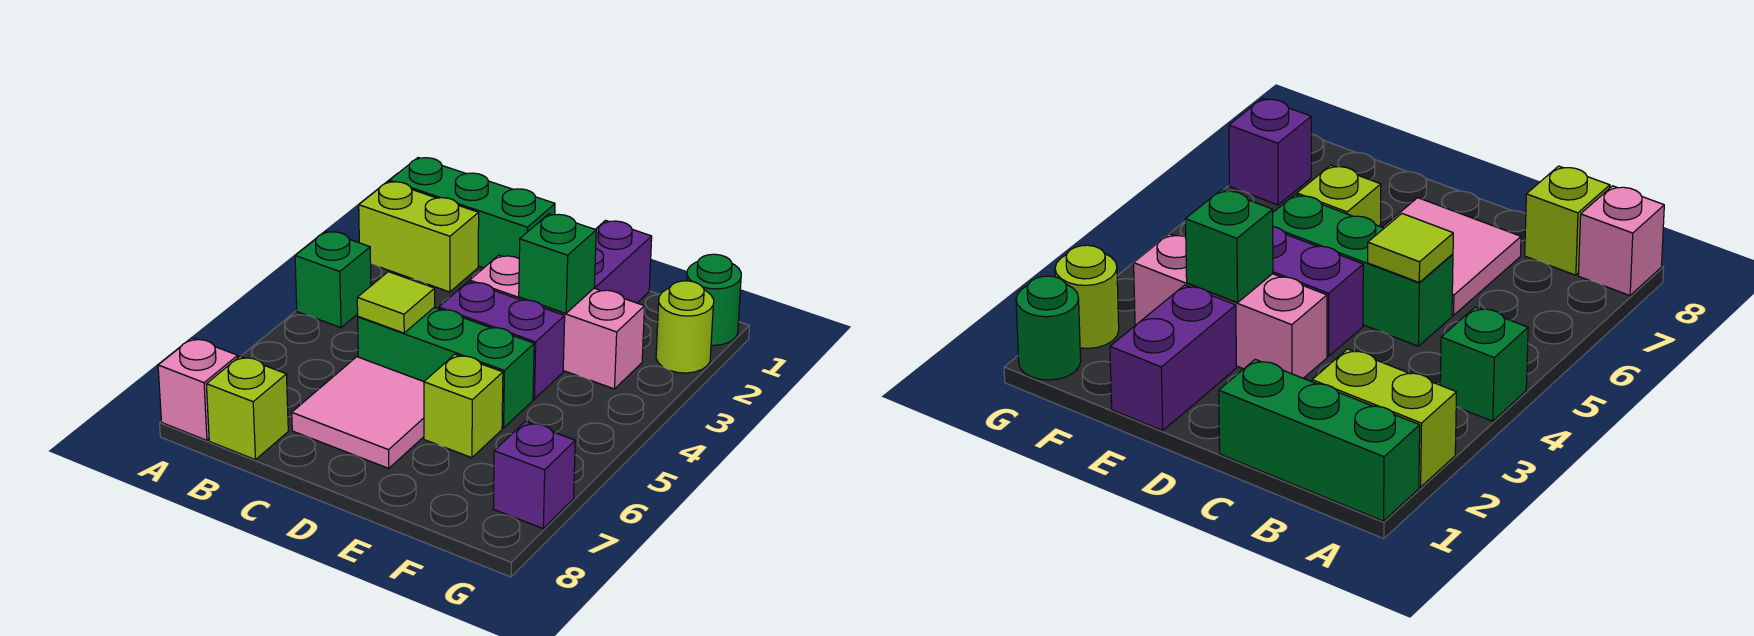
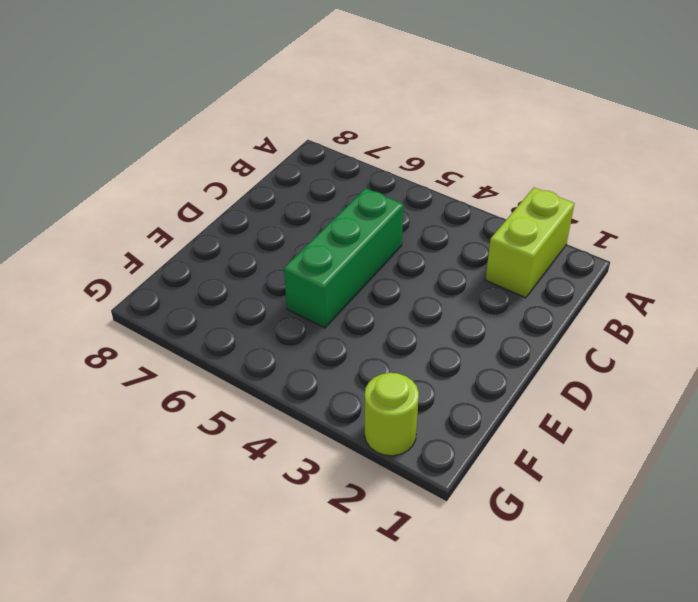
none -> green 1x3 brick [389,158,555,268]
none -> green 1x1 brick [295,231,371,328]
none -> pink 1x1 brick [158,338,238,440]

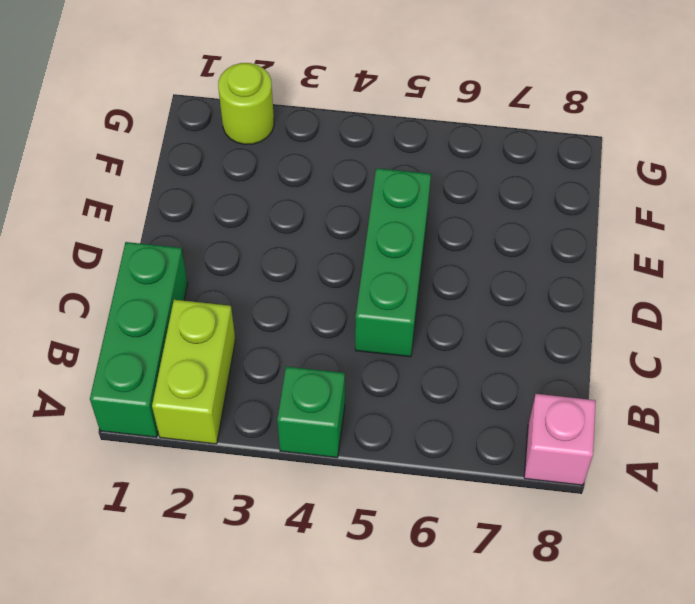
none -> lime 1x1 brick [207,356,288,460]
none -> pink 2x2 tile [292,357,424,468]
none -> pink 1x3 brick [470,255,645,389]

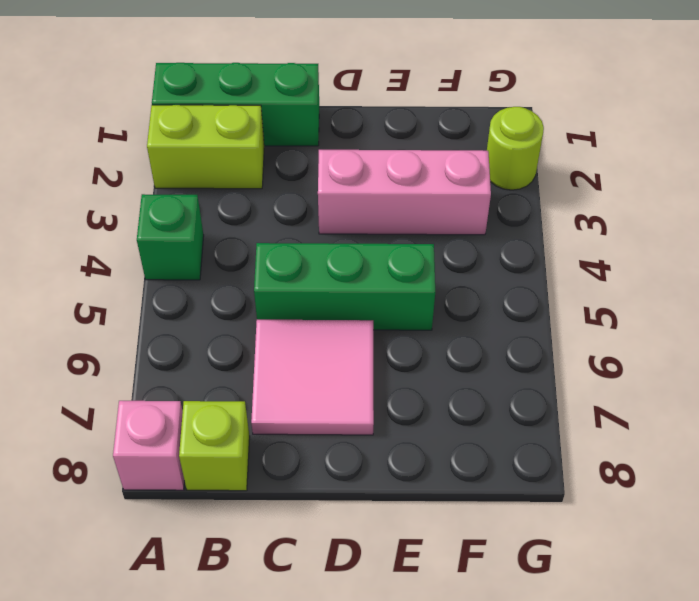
none -> purple 1x2 brick [439,281,565,399]
none -> purple 1x2 brick [594,221,652,303]
none -> lime 1x1 brick [424,355,503,458]

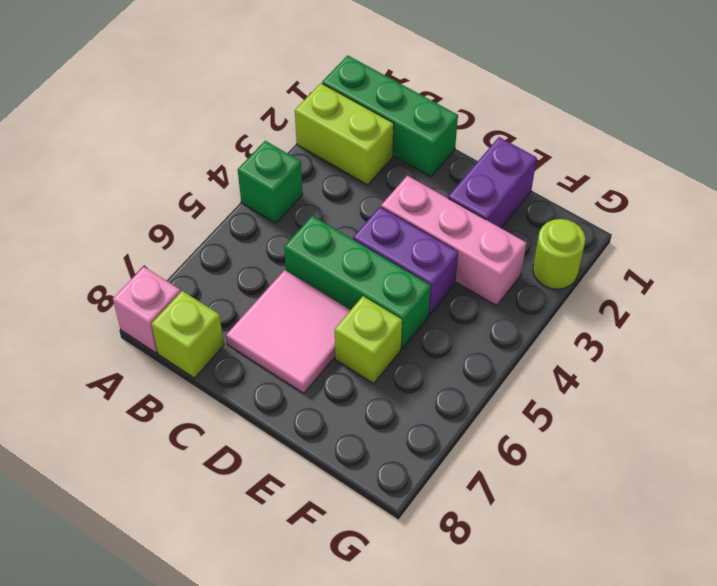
none -> green 1x1 round brick [687,254,741,345]
none -> purple 1x1 brick [493,422,575,528]
none -> lime 1x1 tile [357,272,435,333]

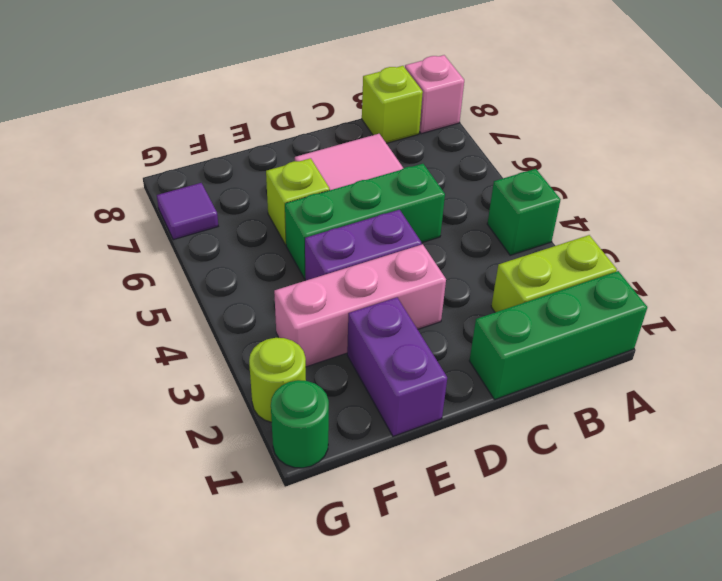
purple 1x1 tile [157,183,218,240] -> purple 1x1 brick [493,422,575,528]
none -> lime 1x1 tile [357,272,435,333]
none -> green 1x1 brick [519,214,596,313]

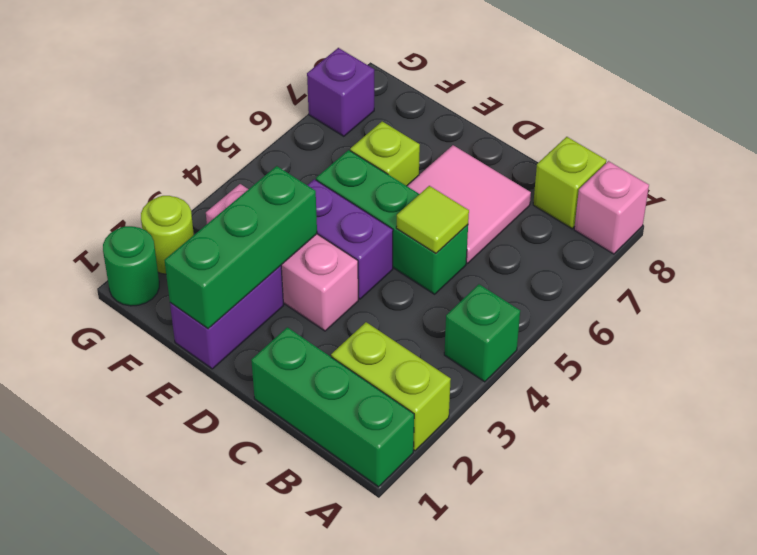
green 1x3 brick [164,166,317,329] -> green 1x1 brick [519,214,596,313]

